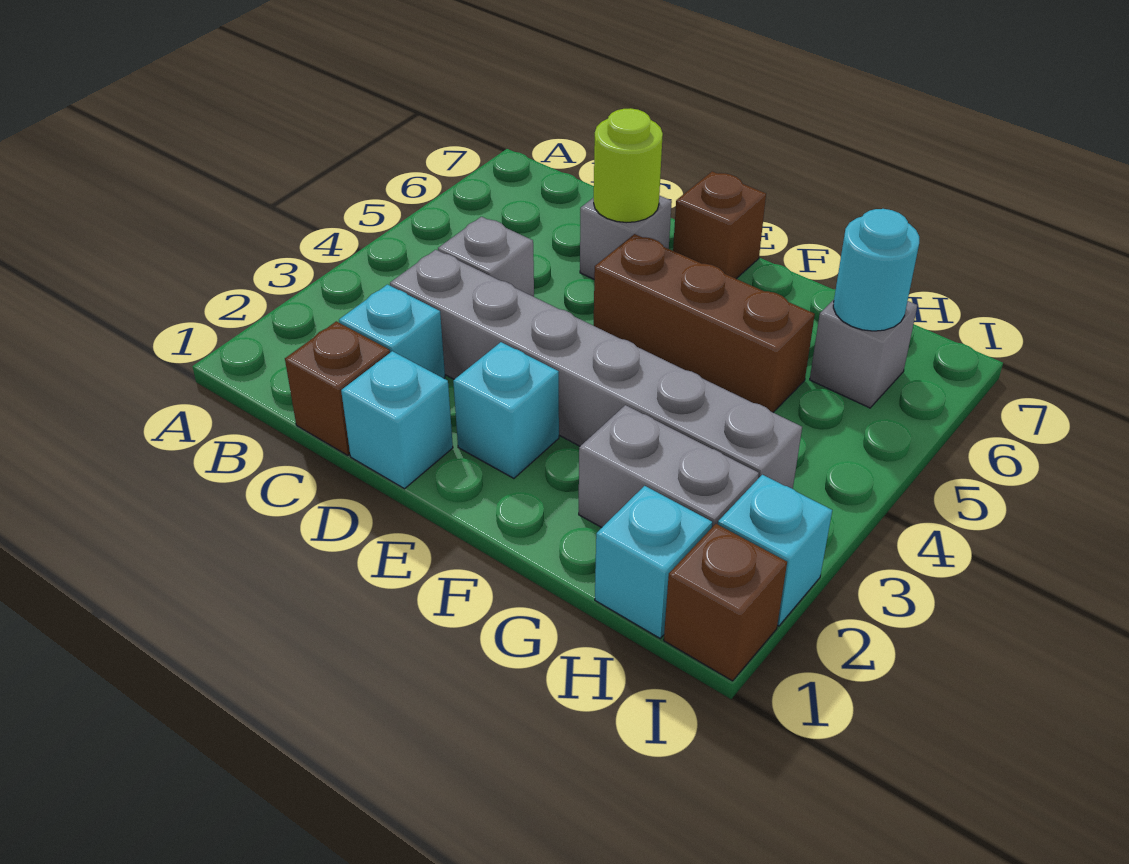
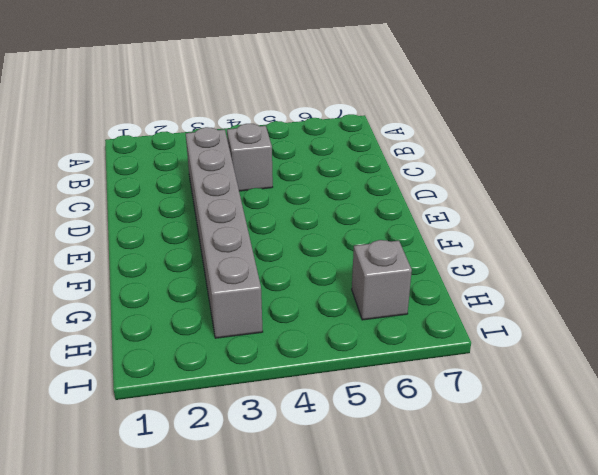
none -> brown 1x1 brick [285,321,390,455]
none -> cyan 1x1 brick [339,285,445,378]
none -> cyan 1x1 brick [341,351,453,489]

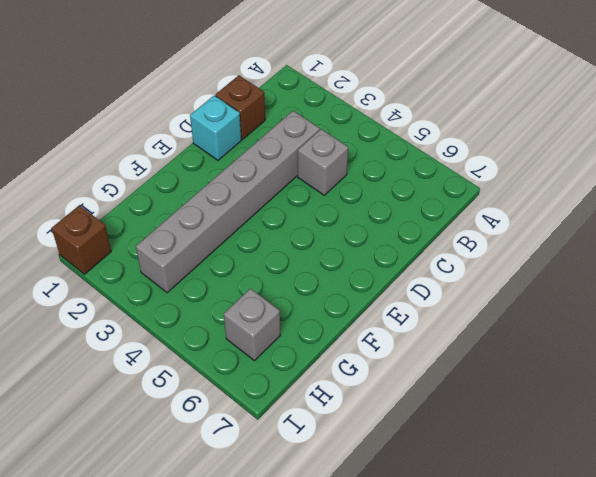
none -> cyan 1x1 brick [339,285,445,378]
none -> grey 1x1 brick [580,195,672,279]
none -> cyan 1x1 brick [453,342,559,478]

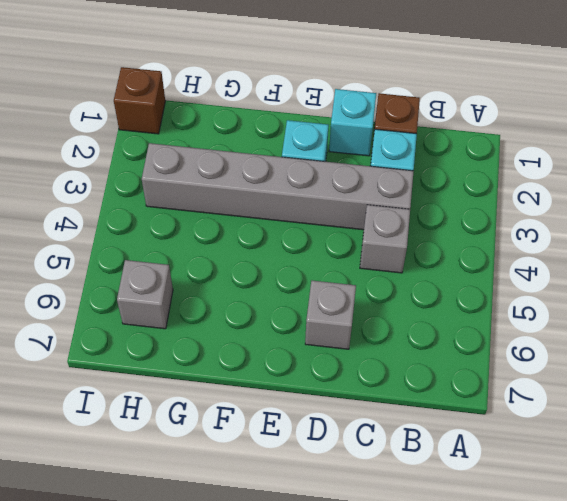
none -> brown 1x3 brick [594,234,815,412]
none -> brown 1x1 brick [673,171,766,279]
none -> grey 1x2 brick [579,405,759,527]

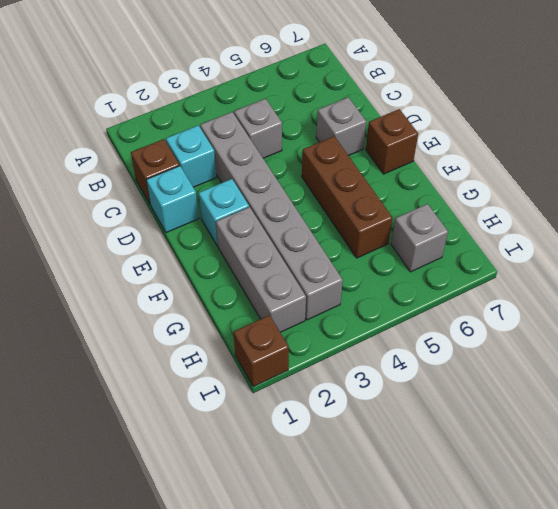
grey 1x3 brick [216,207,306,332] -> grey 1x2 brick [579,405,759,527]
none -> cyan 1x1 brick [595,486,712,638]
none -> cyan 1x1 brick [718,475,832,626]
none -> lime 1x1 round brick [594,108,663,223]

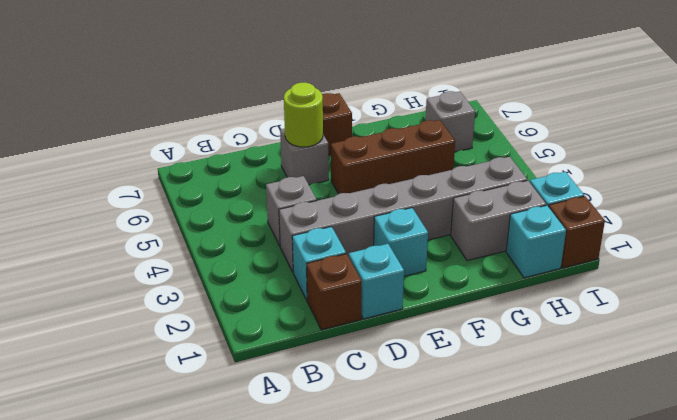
none -> cyan 1x1 round brick [833,209,919,331]

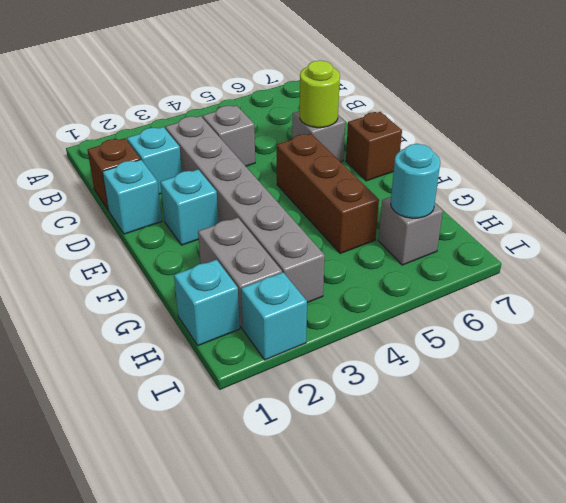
none -> brown 1x1 brick [664,524,787,681]

